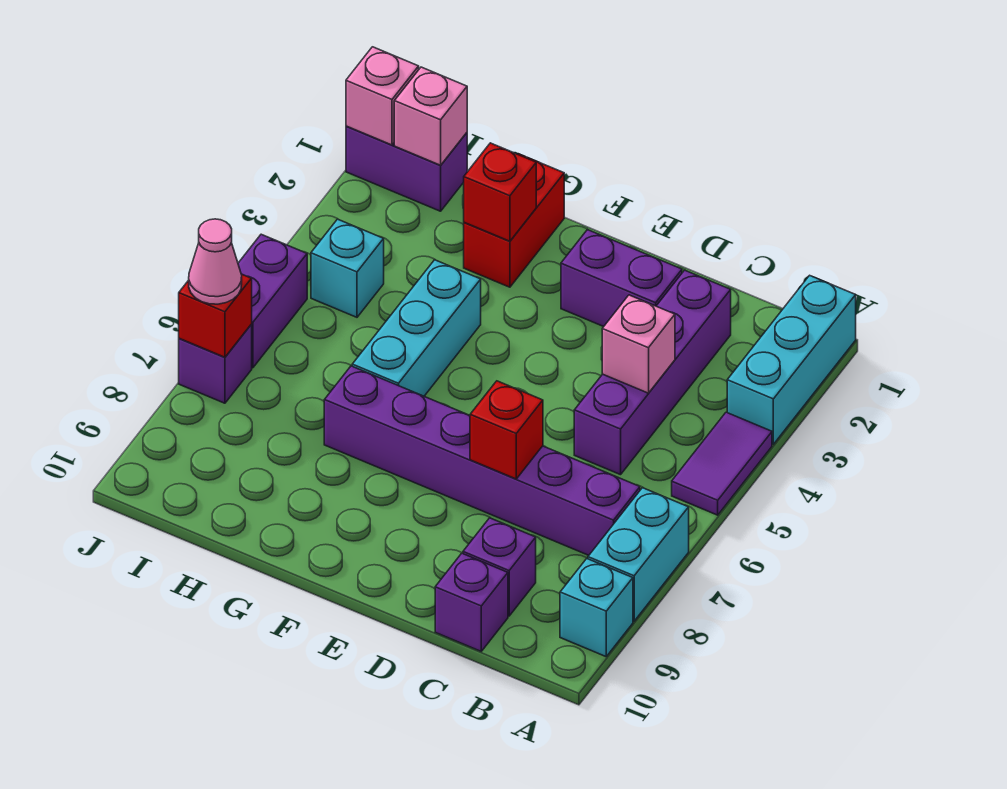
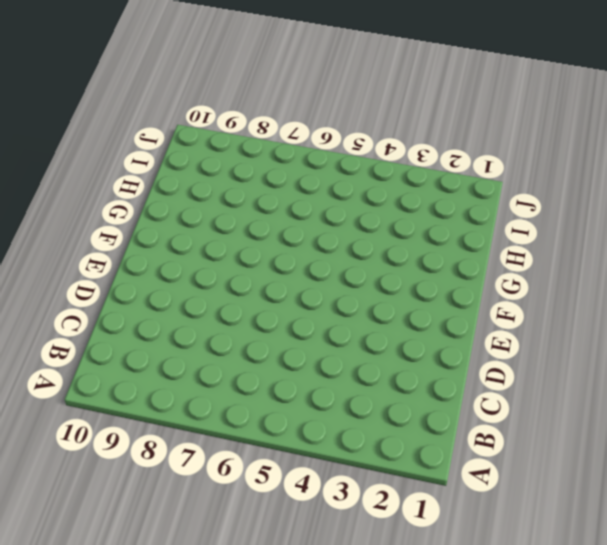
none -> cyan 1x3 brick [727,275,856,444]
none -> purple 1x2 tile [672,412,772,515]
none -> cyan 1x2 brick [588,488,689,621]

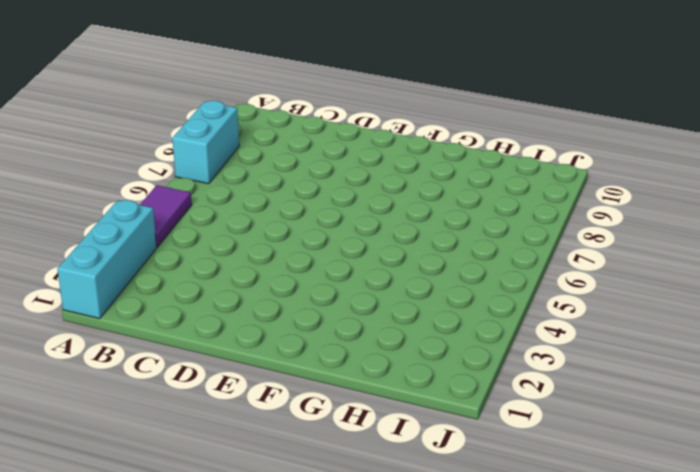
none -> cyan 1x1 brick [560,559,633,657]
none -> purple 1x6 brick [324,366,640,555]
none -> purple 1x4 brick [574,270,731,475]

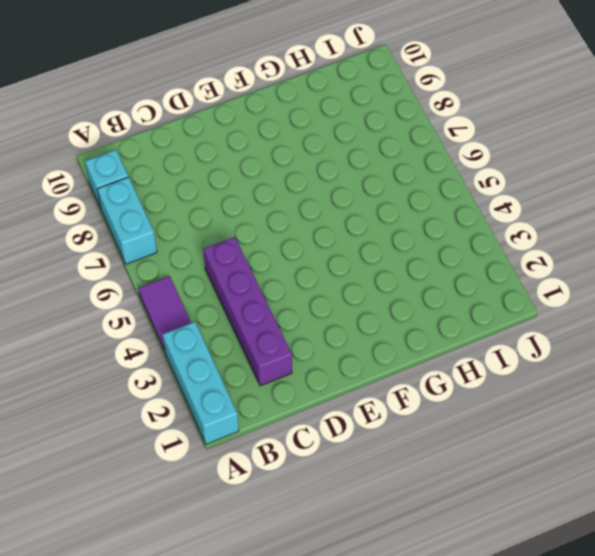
none -> purple 1x6 brick [324,366,640,555]
none -> purple 1x1 brick [463,518,536,616]
none -> purple 1x1 brick [435,553,508,651]

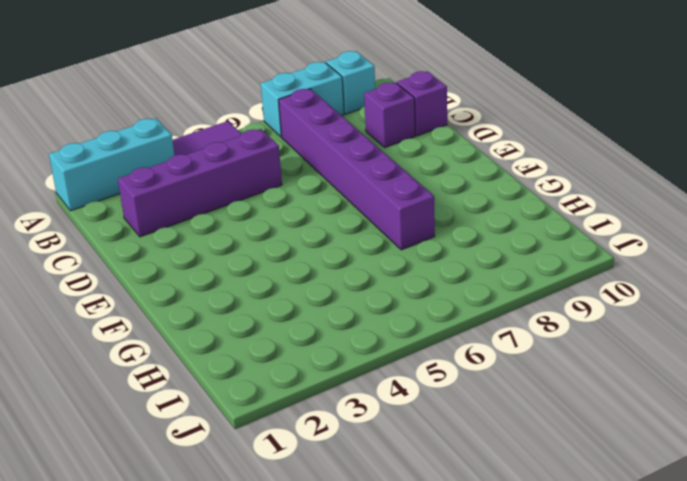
none -> purple 1x2 brick [561,230,682,327]
none -> red 1x2 brick [464,154,564,287]
none -> cyan 1x3 brick [352,260,481,396]

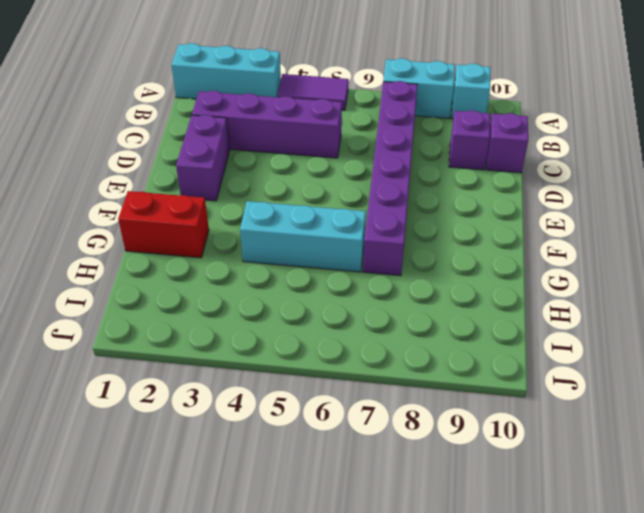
none -> purple 1x2 brick [346,126,467,211]
none -> cyan 1x1 brick [311,219,384,317]
none -> purple 1x2 brick [238,234,307,368]

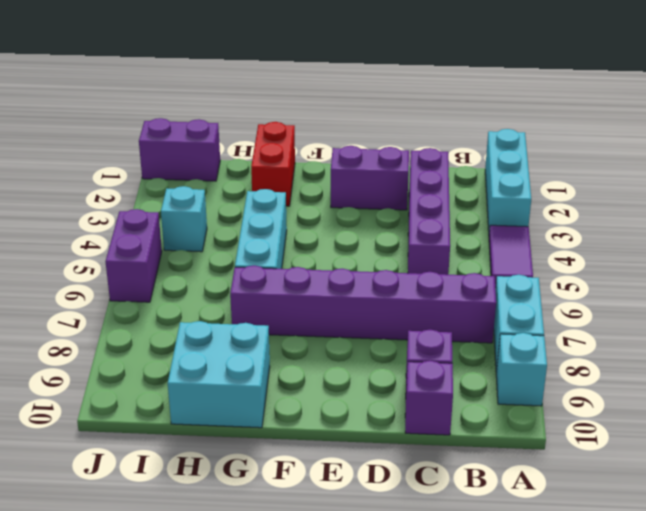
cyan 2x2 brick [168,321,270,428] -> none
none -> purple 1x1 brick [179,325,252,403]
none -> pink 1x1 brick [602,295,675,393]
none -> red 1x1 brick [470,381,543,479]

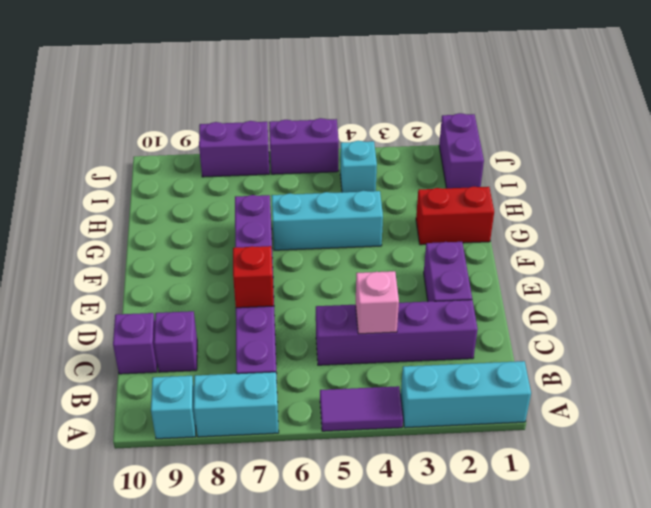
purple 1x2 brick [199,121,270,177] -> purple 1x1 brick [179,325,252,403]
none -> red 1x1 brick [464,143,536,241]
none -> pink 1x1 brick [394,67,467,165]
none -> pink 1x1 brick [346,47,419,145]

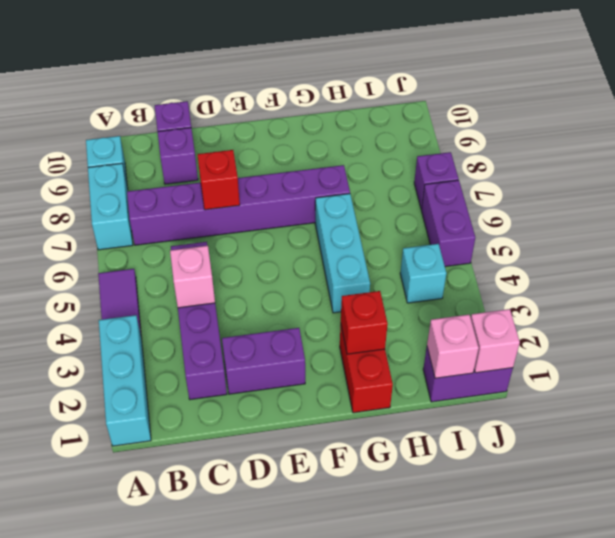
none -> red 1x1 brick [179,274,252,357]
none -> pink 1x1 cone [189,219,242,304]

